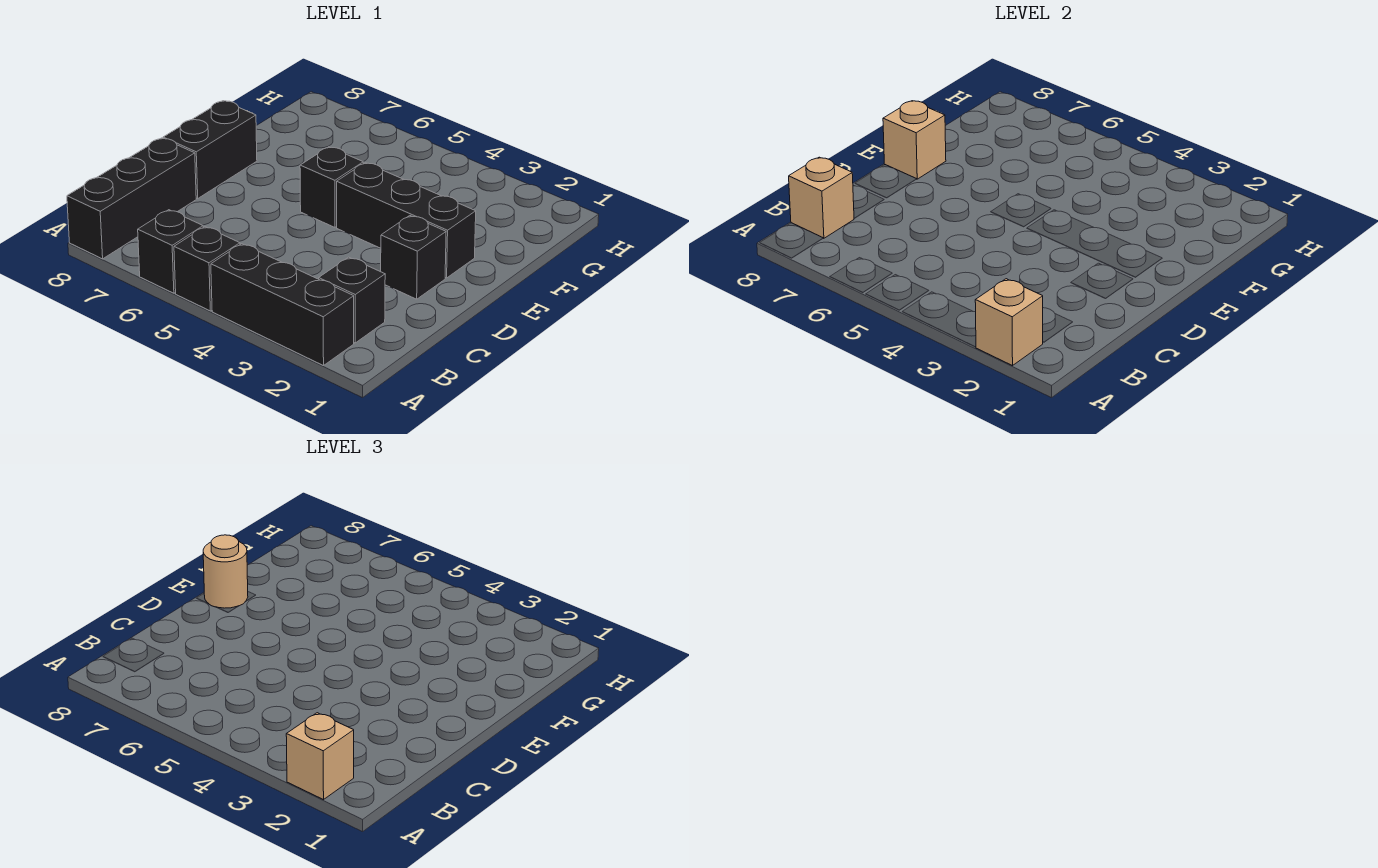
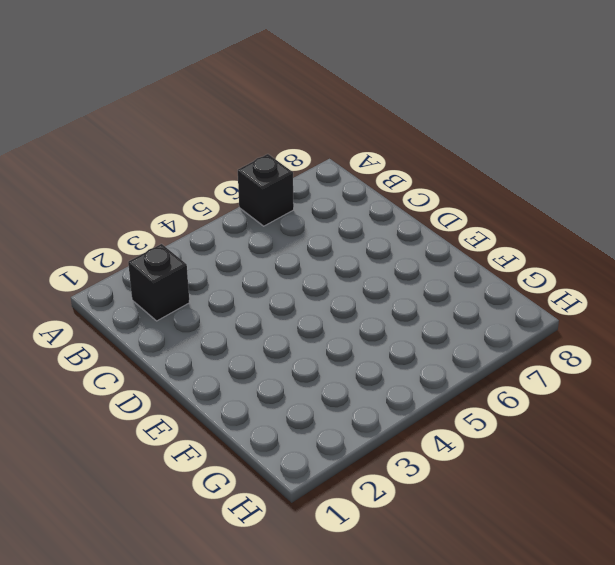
none -> black 1x3 brick [211,244,354,366]
none -> black 1x1 brick [174,227,240,311]
none -> black 1x3 brick [67,138,196,259]

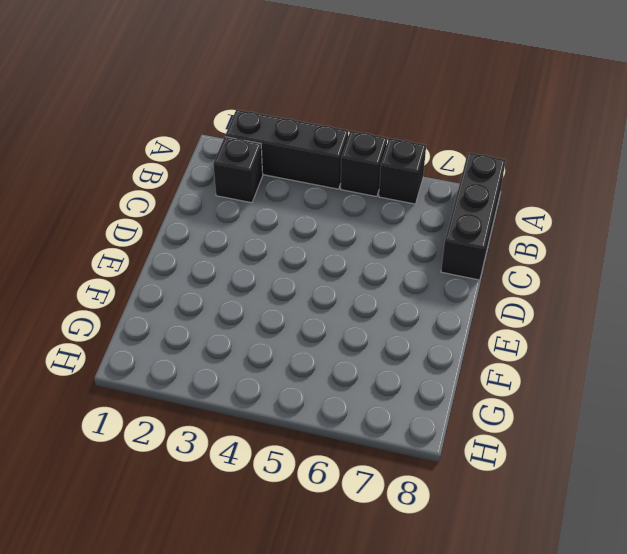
none -> black 1x1 brick [380,216,446,299]
none -> black 1x2 brick [163,101,257,198]
none -> black 1x3 brick [337,163,476,278]

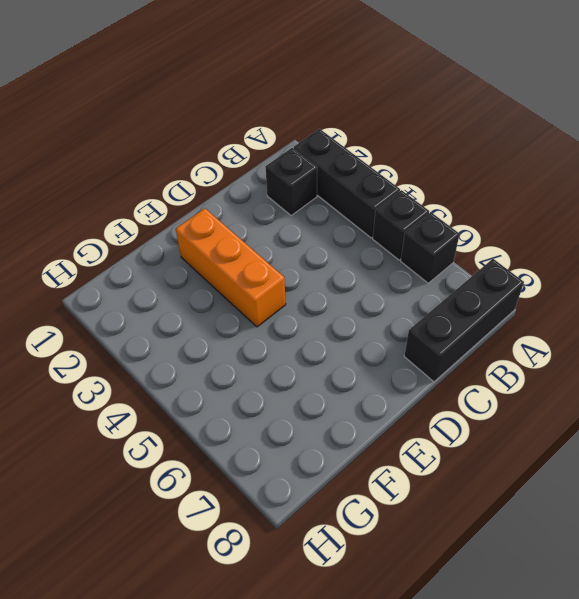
orange 1x3 brick [176,208,286,327] -> black 1x3 brick [337,163,476,278]
none -> black 1x1 brick [380,216,446,299]
none -> black 1x2 brick [163,101,257,198]
none -> black 1x1 brick [300,147,363,227]

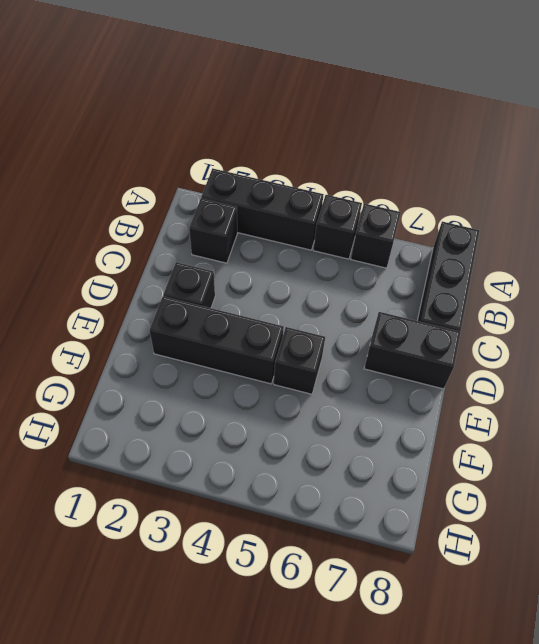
black 1x2 brick [364,312,461,389] -> black 1x2 brick turned to [163,101,257,198]
none -> tan 1x1 brick [975,279,1043,366]
none -> tan 1x1 brick [789,157,854,238]
none -> tan 1x1 brick [883,101,946,179]

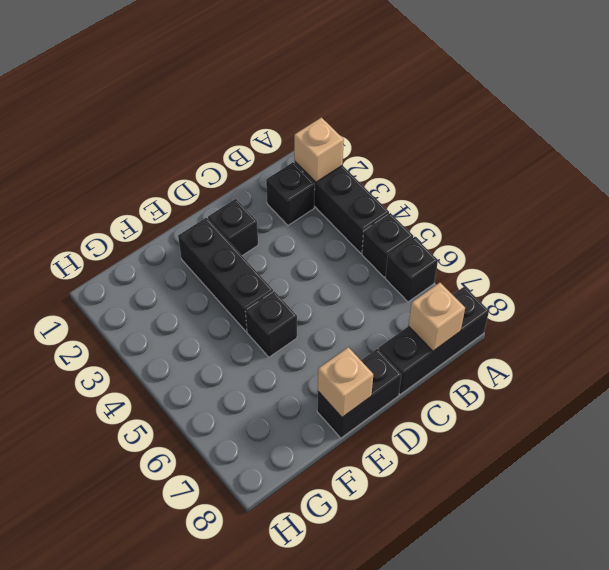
none -> tan 1x1 brick [286,713,354,800]
none -> tan 1x1 round brick [203,535,248,608]

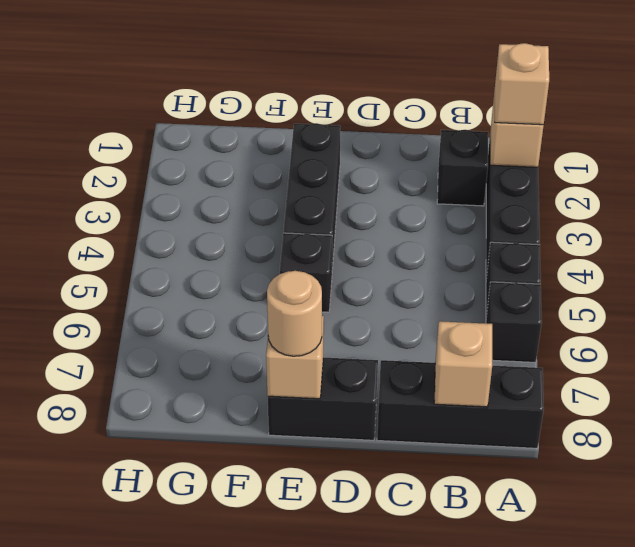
none -> black 1x1 brick [380,216,446,299]

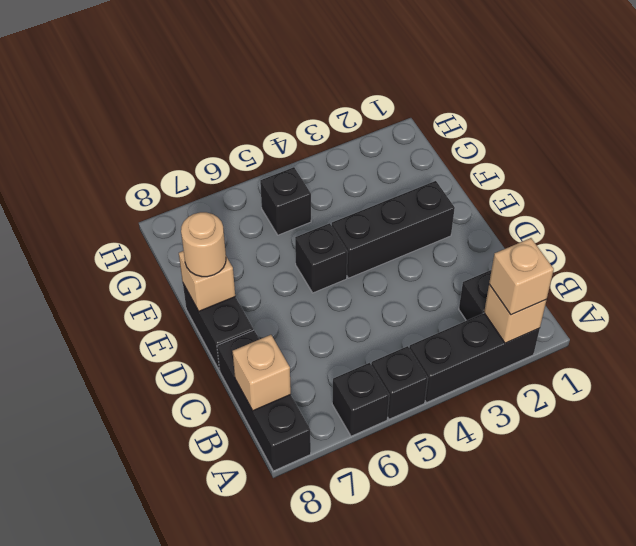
black 1x1 brick [260,167,311,235] -> black 1x1 brick moved to [380,216,446,299]

